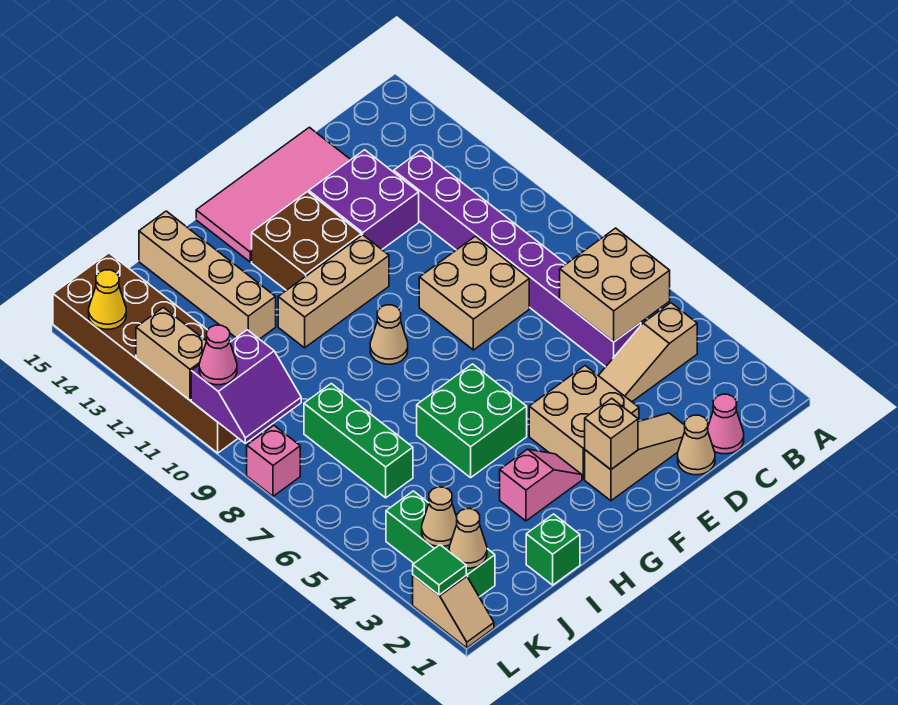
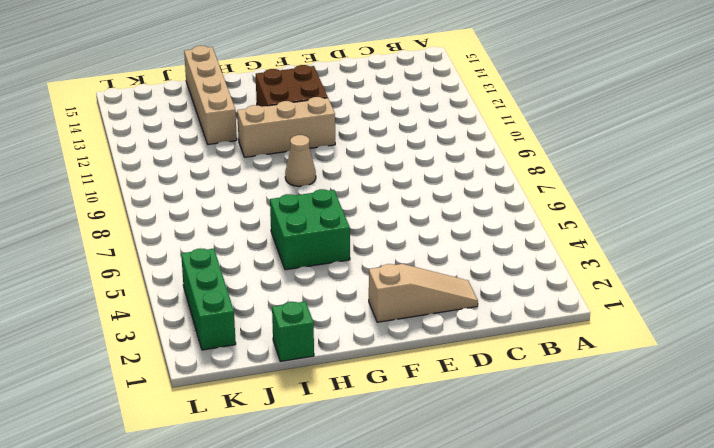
none -> tan 1x3 slope [598,303,697,402]
none -> pink 1x1 cone [708,394,744,454]
none -> purple 1x8 brick [394,151,641,367]
none -> tan 1x1 cone [678,415,715,475]

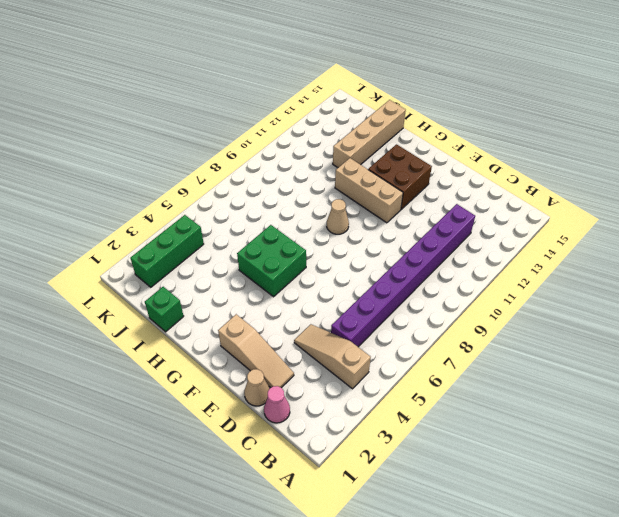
none -> tan 2x2 brick [419,236,529,350]
none -> purple 2x2 brick [309,150,419,249]
none -> pink 2x4 tile [196,127,351,262]
none -> tan 2x2 brick [529,366,639,479]

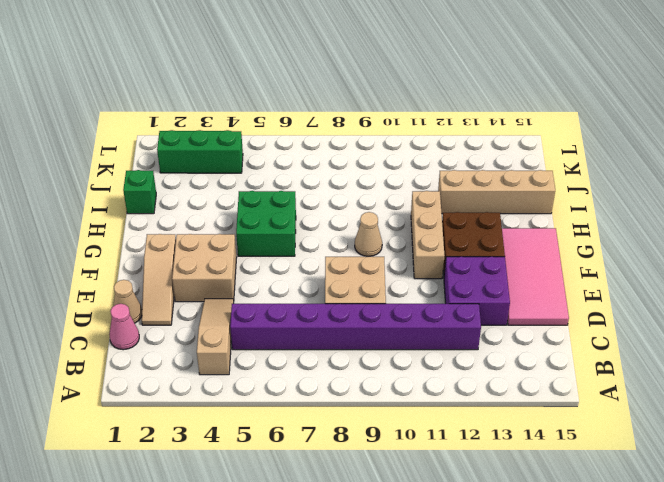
none -> pink 1x2 slope [500,449,582,521]
none -> green 1x3 brick [304,384,413,498]
none -> brown 2x6 brick [53,253,238,453]
none -> tan 1x2 slope [413,575,494,648]

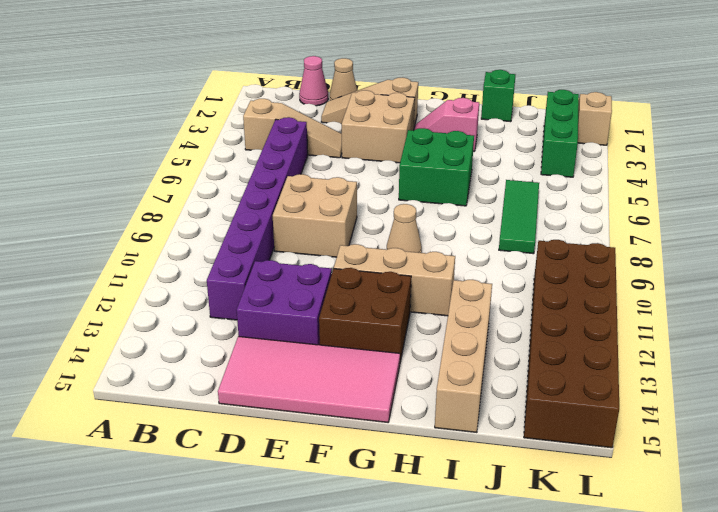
green 1x3 tile [499,180,539,254] -> green 1x3 brick [304,384,413,498]
none -> pink 1x1 brick [247,426,300,496]
none -> tan 2x2 brick [560,228,670,342]
none -> tan 1x1 brick [585,398,638,469]
none -> tan 1x1 cone [449,509,487,568]

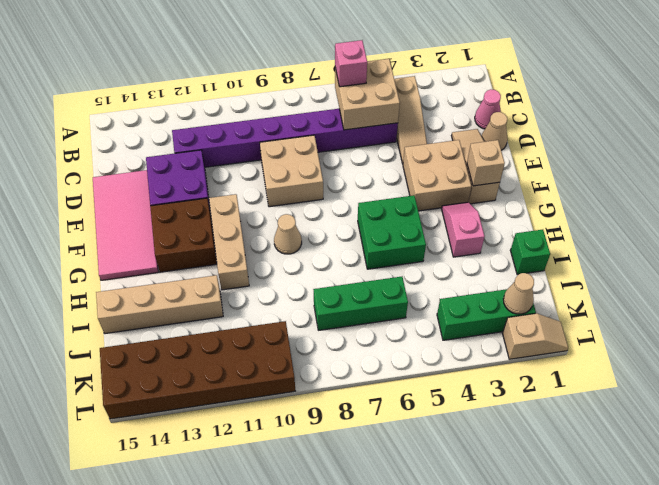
pink 1x1 brick [335,40,367,87] -> pink 1x1 brick moved to [247,426,300,496]
none -> tan 1x1 cone [422,487,457,547]
none -> purple 2x2 slope [191,330,301,443]
none -> green 1x1 tile [413,545,466,595]
none -> tan 1x2 brick [136,307,207,400]

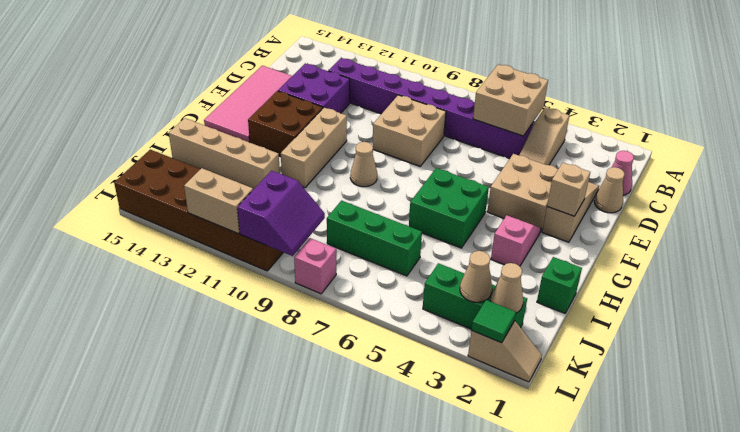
none -> yellow 1x1 cone [89,270,126,329]
none -> pink 1x1 cone [199,325,237,385]

